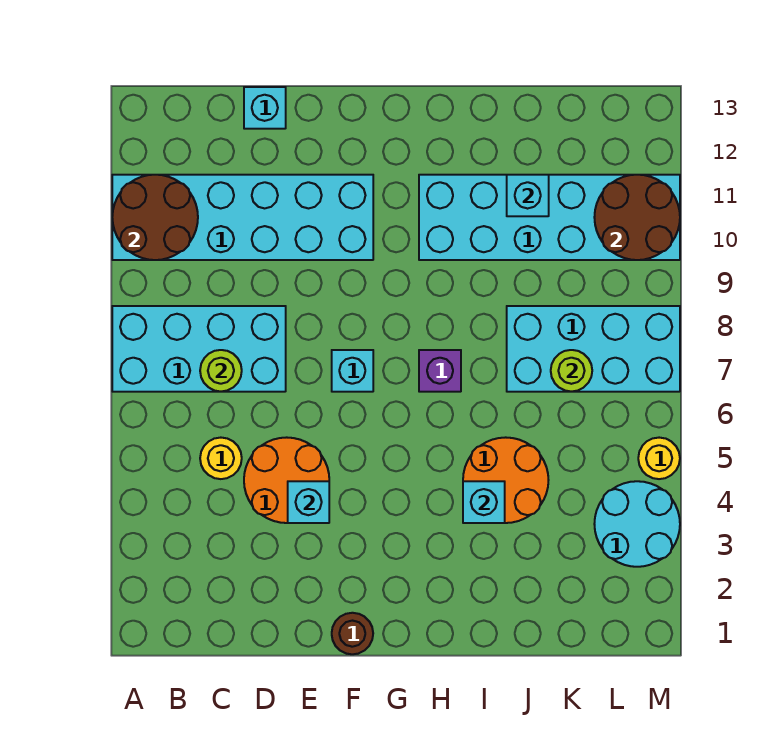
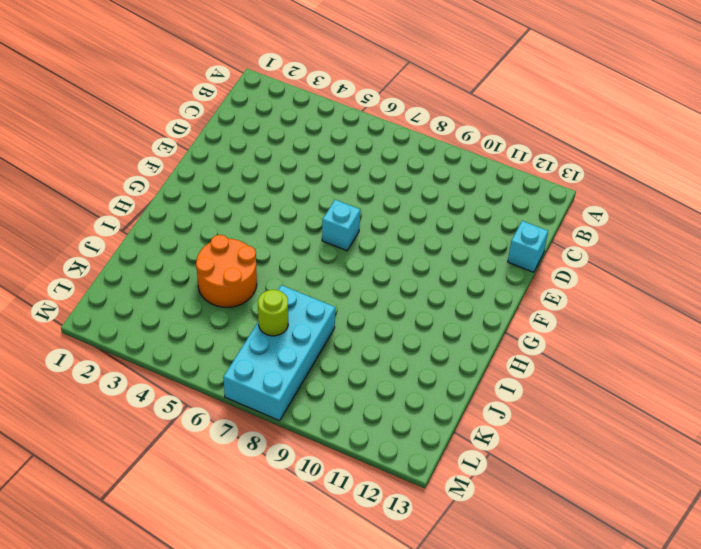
none -> cyan 2x4 brick [112,306,286,392]
none -> cyan 2x6 brick [112,175,373,260]
none -> yellow 1x1 round brick [200,438,242,479]

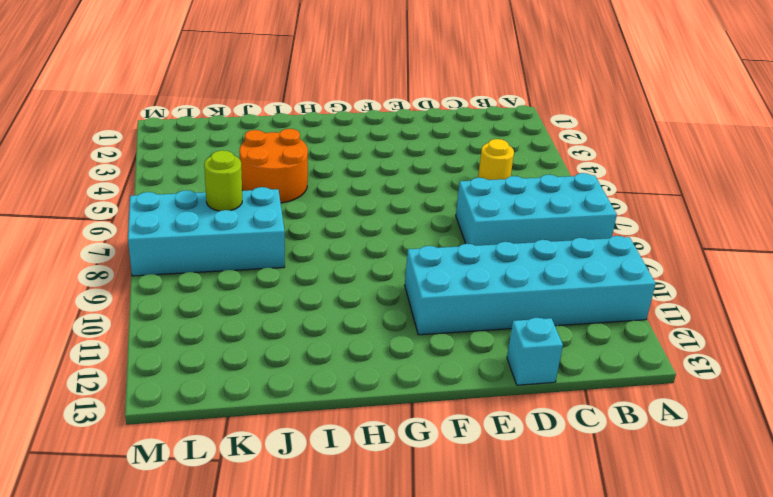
none -> orange 2x2 round brick [244,437,329,523]
none -> brown 1x1 round brick [332,613,373,654]
none -> cyan 1x1 brick [332,350,373,392]

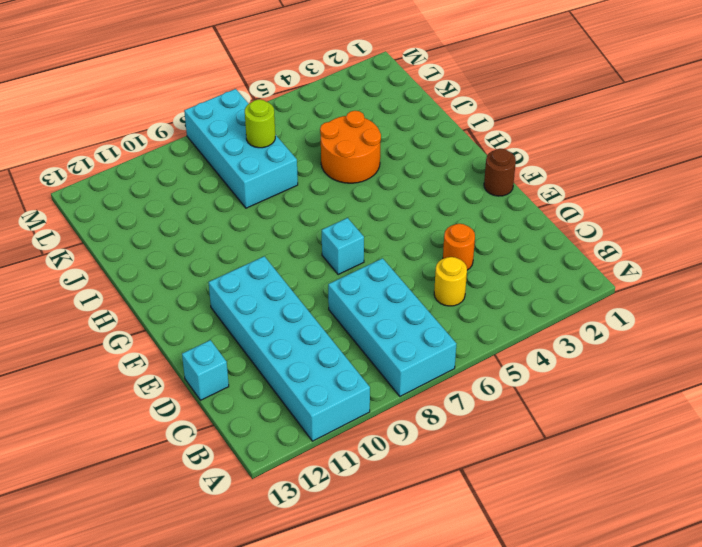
orange 1x1 round brick [443,224,475,270] -> orange 2x2 round brick [244,437,329,523]
none -> purple 1x1 brick [419,350,461,392]
none -> cyan 2x6 brick [419,175,680,260]
none -> cyan 2x2 round brick [594,481,680,567]

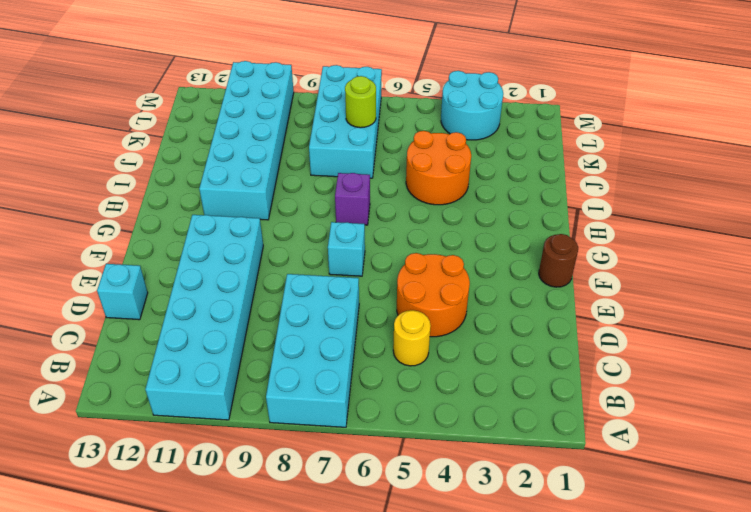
none -> yellow 1x1 round brick [638,438,680,479]
none -> brown 2x2 round brick [112,175,198,260]
none -> lime 1x1 round brick [200,350,242,392]

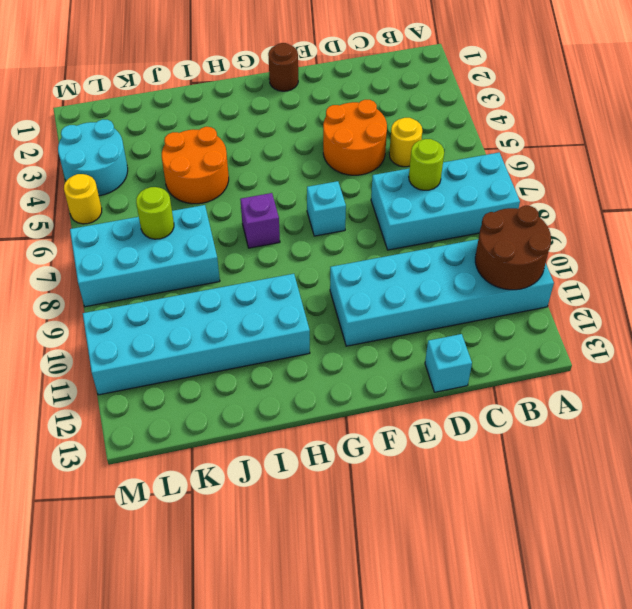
none -> cyan 1x1 brick [288,481,329,523]
none -> cyan 1x1 brick [463,481,505,523]
none -> cyan 1x1 brick [507,175,549,216]

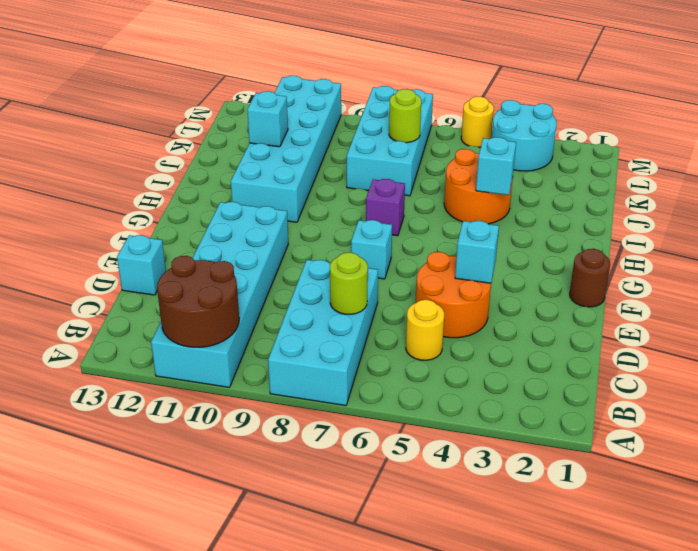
none -> brown 2x2 round brick [594,175,680,260]

